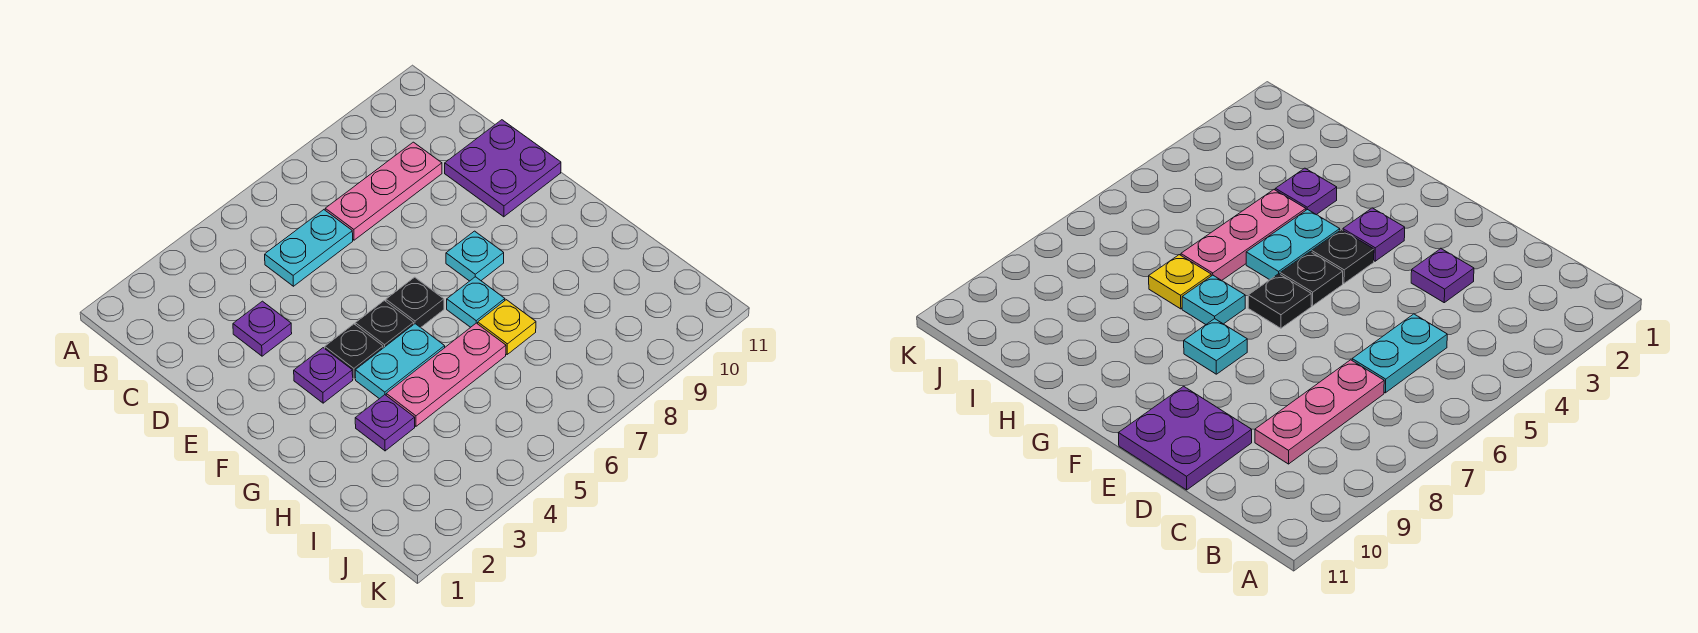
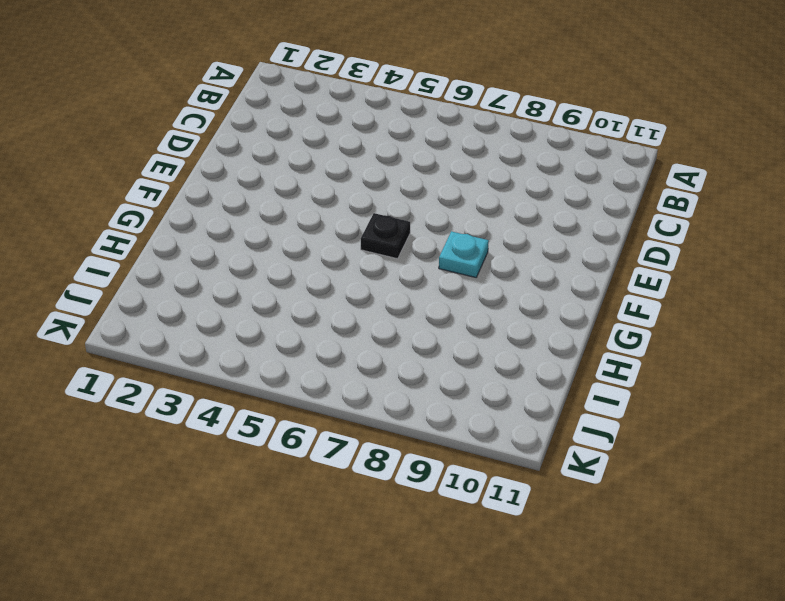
none -> cyan 1x2 plate [265,210,353,286]
none -> pink 1x3 plate [325,142,442,240]
none -> purple 1x1 plate [233,301,292,356]

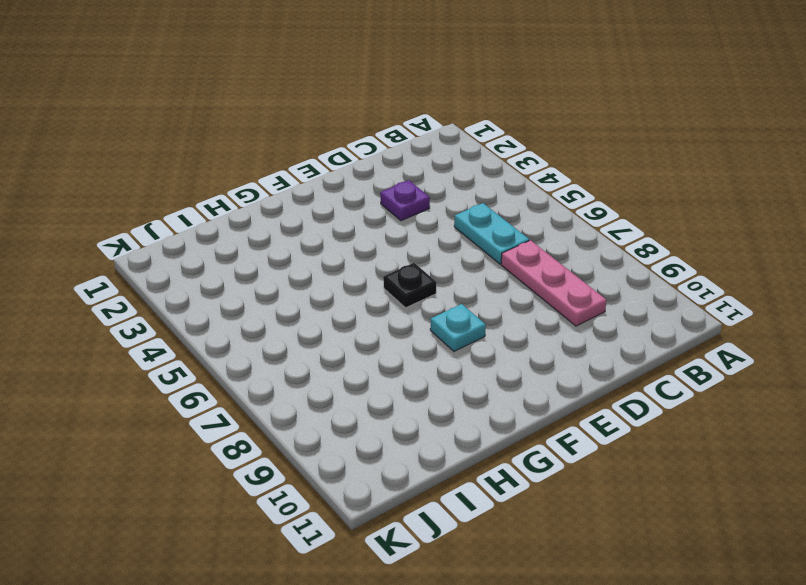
none -> purple 2x2 plate [445,120,561,217]
none -> purple 1x1 plate [294,348,353,403]
none -> black 1x1 plate [325,324,383,379]

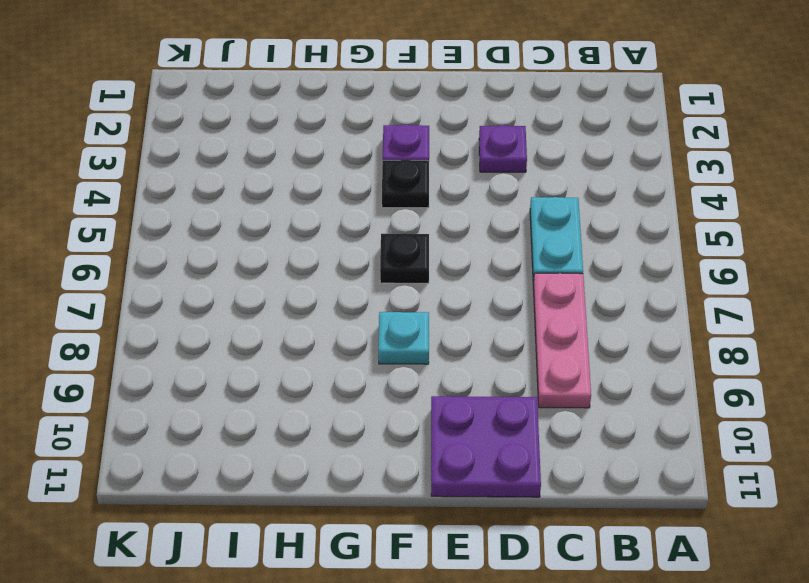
none -> black 1x1 plate [355,301,414,348]
none -> cyan 1x2 plate [355,324,445,399]
none -> cyan 1x1 plate [447,277,505,327]

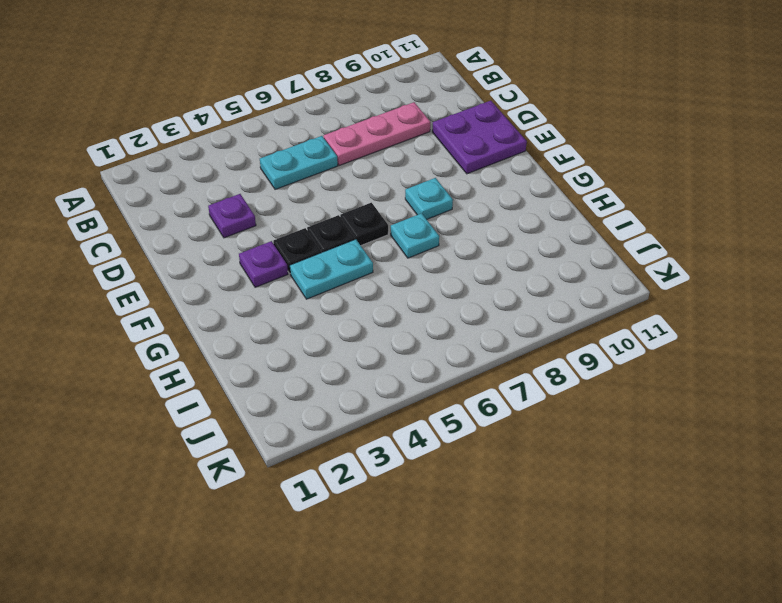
none -> purple 1x1 plate [355,395,415,451]
none -> pink 1x3 plate [386,323,506,426]
none -> yellow 1x1 plate [478,300,536,354]

